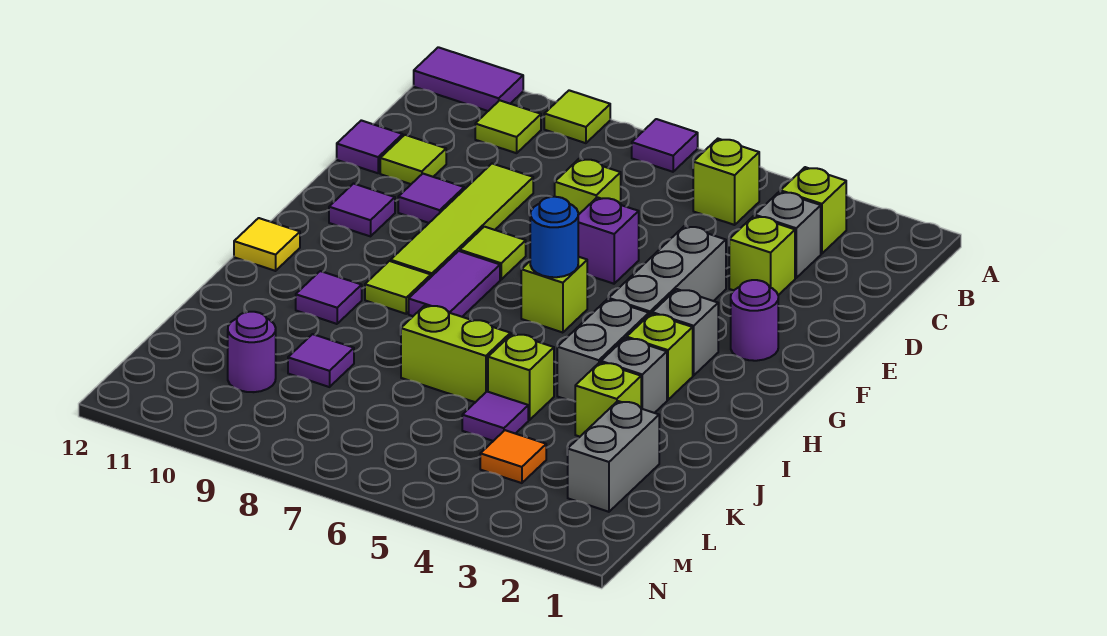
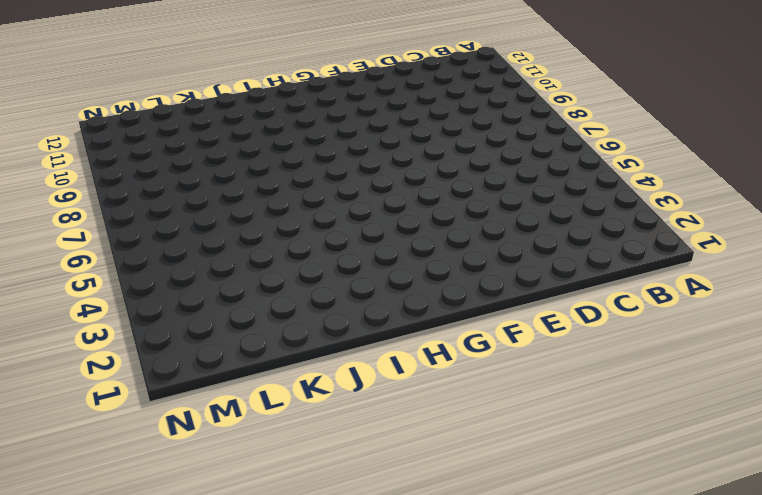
none -> purple 1x1 tile [632,119,698,172]
none -> lime 1x1 tile [544,90,610,143]
none -> purple 1x2 tile [414,47,523,111]
none -> lime 1x1 brick [781,167,846,254]

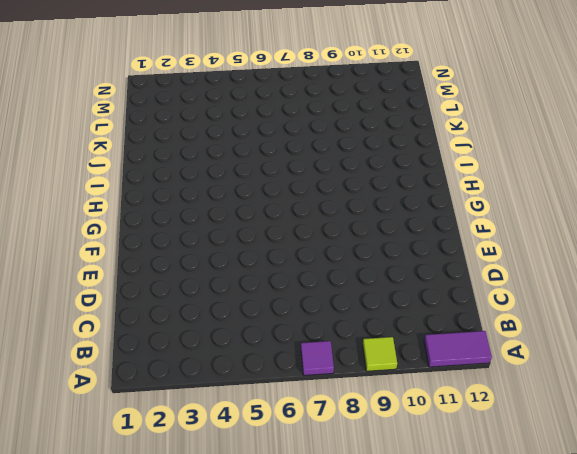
none -> lime 1x1 brick [781,167,846,254]
none -> lime 1x1 brick [693,139,759,225]
none -> lime 1x1 tile [475,100,541,153]
none -> grey 1x1 brick [755,192,821,278]

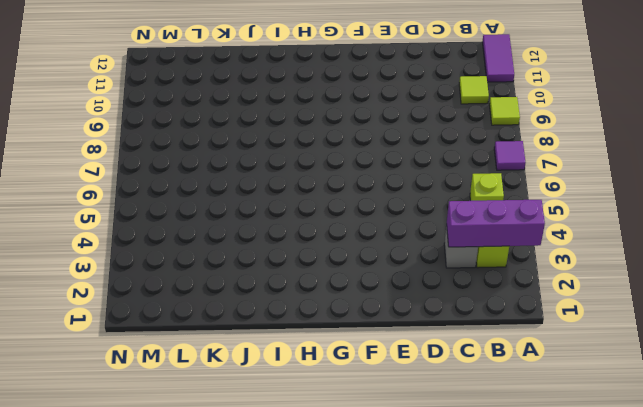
purple 1x3 brick [447,200,545,247] -> none
none -> lime 1x1 brick [729,216,795,295]
none -> lime 1x1 brick [555,159,621,215]
none -> lime 1x4 tile [391,164,533,277]
none -> lime 1x1 tile [380,135,446,184]

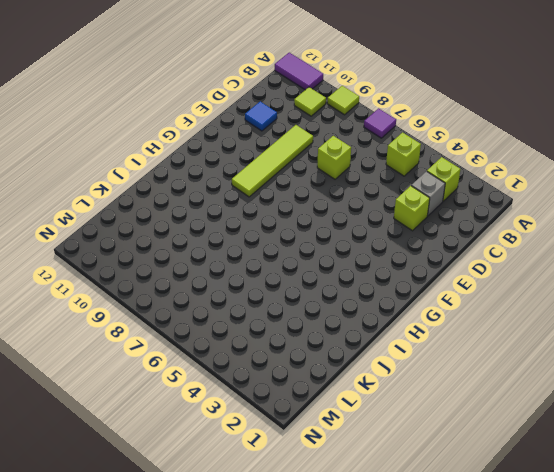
blue 1x1 tile [245,102,277,131] -> lime 1x1 tile [380,135,446,184]
none -> purple 1x1 tile [337,120,403,173]
none -> grey 1x3 brick [609,226,726,315]
none -> purple 1x1 brick [578,197,639,284]
none -> purple 1x1 tile [398,174,464,223]

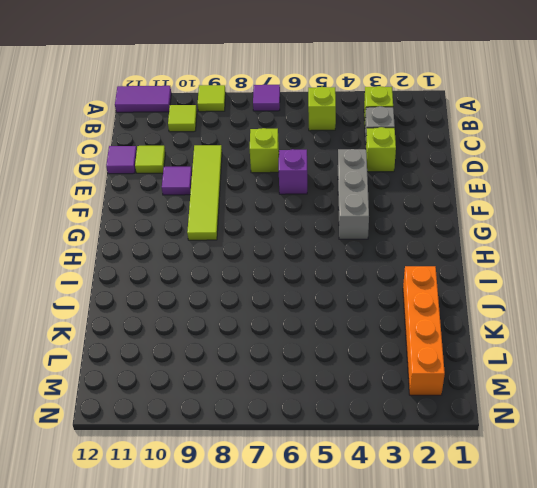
orange 1x4 brick [403,266,445,395] -> grey 1x2 brick [568,401,659,512]
none -> purple 1x1 round brick [731,280,778,361]
none -> lime 1x1 tile [460,227,526,279]
none -> purple 1x1 tile [329,184,395,236]
none -> grey 1x1 brick [652,289,718,375]

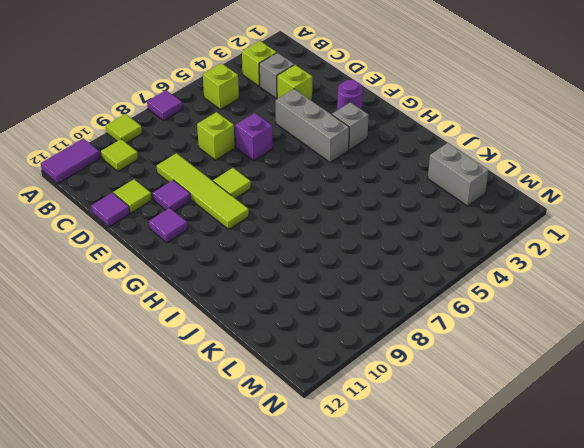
none -> lime 1x1 brick [521,257,587,333]
none -> purple 1x2 tile [409,251,500,317]
none -> lime 1x1 brick [627,314,693,400]
none -> grey 1x2 brick [557,299,649,401]

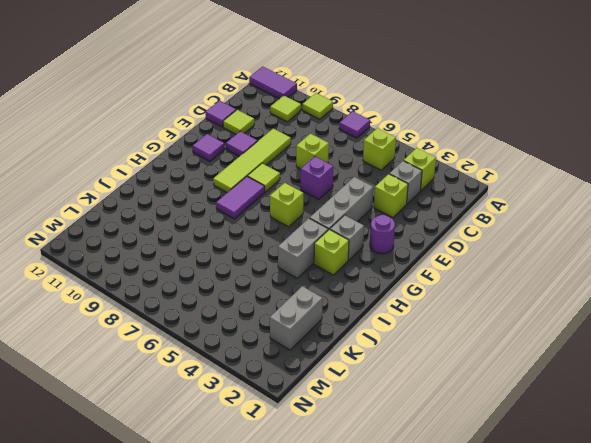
none -> lime 1x1 tile [365,261,431,314]
none -> yellow 1x1 tile [234,218,300,271]
none -> grey 1x1 brick [601,338,667,413]
none -> purple 1x1 tile [296,271,362,324]

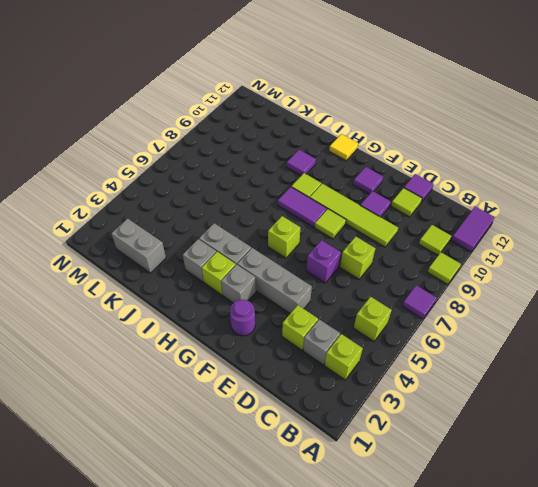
none -> lime 1x1 brick [575,362,641,437]
none -> lime 1x1 brick [488,334,554,420]
none -> lime 1x2 brick [401,305,510,402]
none -> purple 1x1 tile [462,392,528,441]

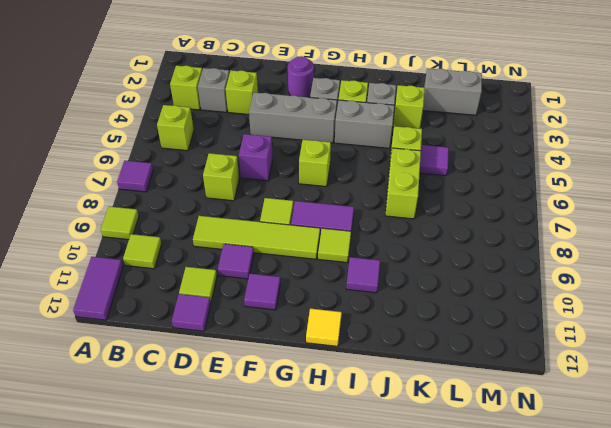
none -> purple 1x1 tile [288,334,354,387]
none -> orange 1x1 tile [480,430,546,483]
none -> purple 1x1 round brick [228,312,276,392]
none -> blue 1x1 round brick [530,197,578,277]

